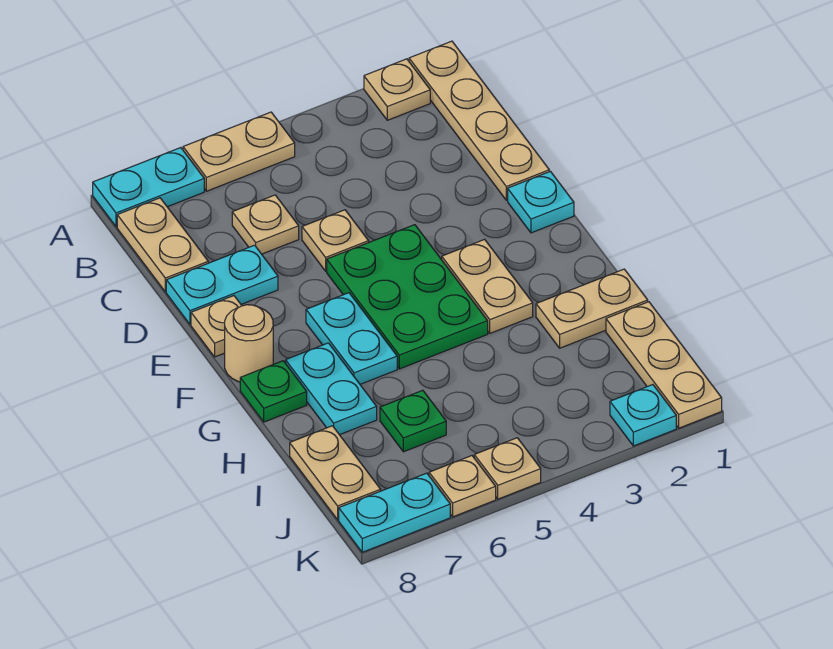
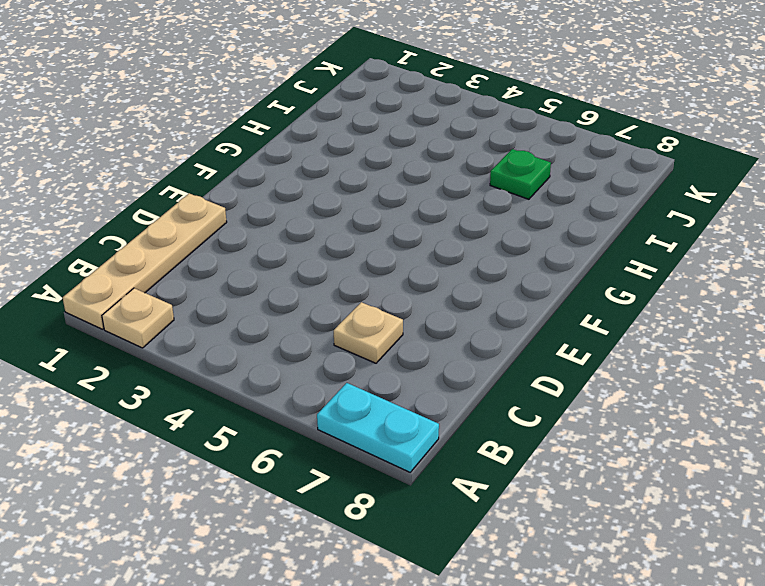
none -> tan 1x2 plate [183,112,295,191]
none -> tan 1x2 plate [117,198,208,292]
none -> tan 1x1 plate [302,210,369,271]

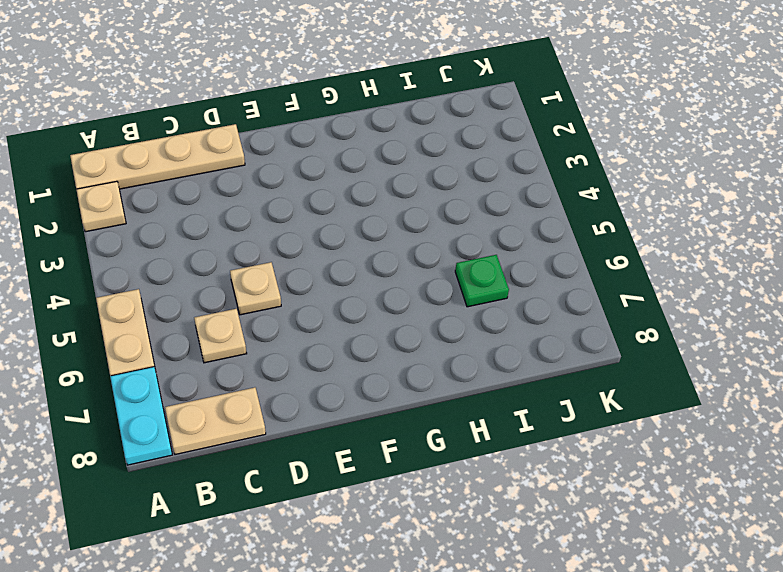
none -> cyan 1x2 plate [166,245,278,324]
none -> cyan 1x1 plate [508,171,574,233]
none -> green 2x3 plate [327,225,488,369]

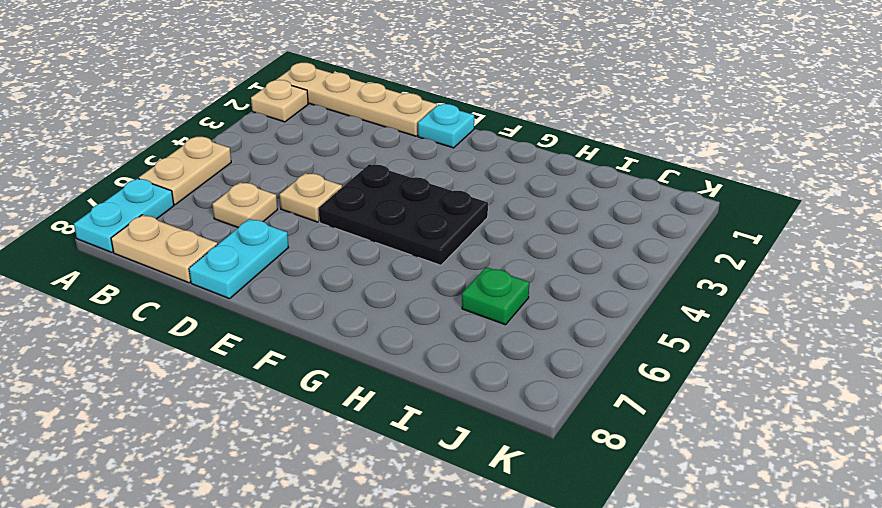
black 2x3 plate [319,164,488,265] -> green 2x3 plate [327,225,488,369]
none -> tan 1x1 plate [191,296,242,357]
none -> tan 1x2 plate [442,239,533,333]
none -> cyan 1x2 plate [306,293,397,384]

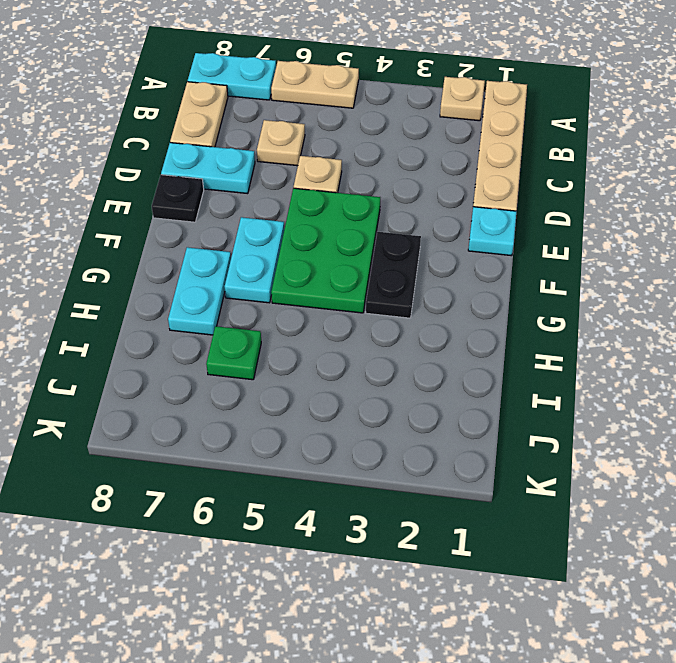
black 1x1 plate [152,175,204,222] -> tan 1x1 plate [191,296,242,357]
black 1x2 plate [366,232,421,318] -> tan 1x2 plate [442,239,533,333]
none -> tan 1x1 round brick [225,305,273,382]
none -> green 1x1 plate [240,361,307,422]
none -> tan 1x2 plate [536,269,648,348]

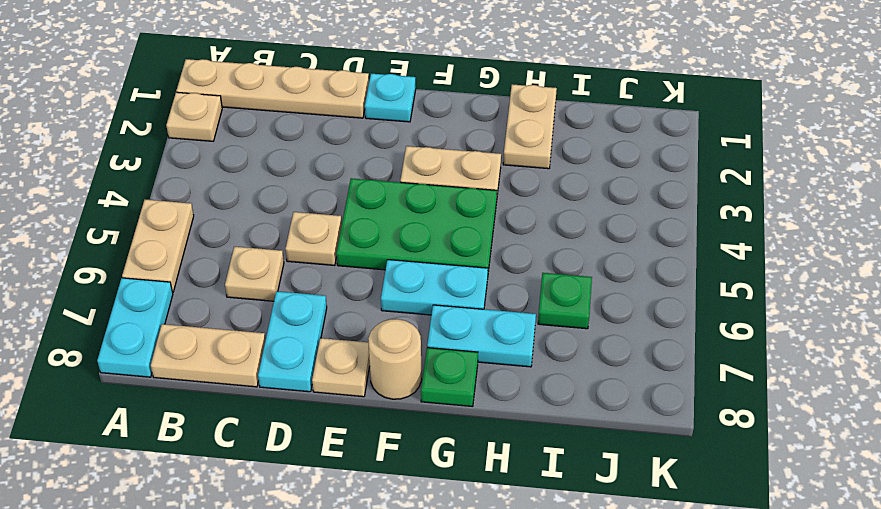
none -> tan 1x3 plate [606,302,722,428]
none -> tan 1x2 plate [290,426,381,520]
none -> cyan 1x1 plate [610,385,676,446]

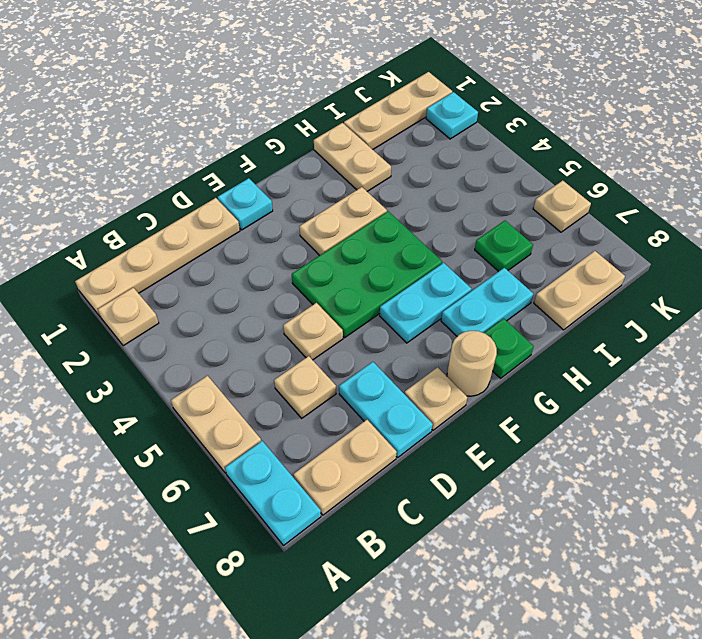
none -> tan 1x1 plate [474,438,541,499]
none -> cyan 1x2 plate [339,473,450,552]

